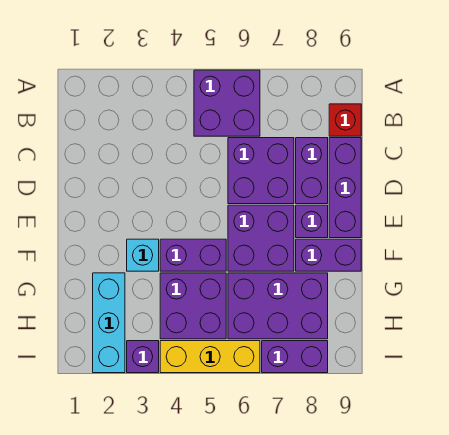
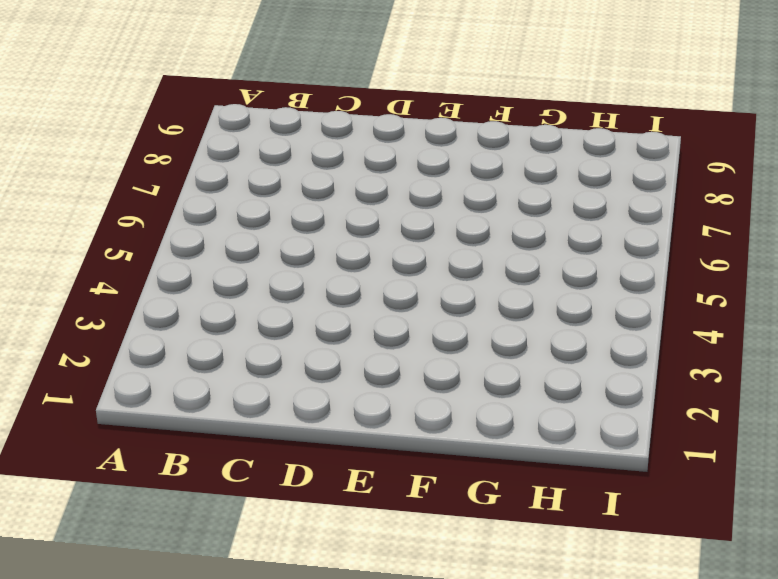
none -> purple 2x2 brick [194,70,260,136]
none -> red 1x1 brick [329,104,361,136]
none -> purple 2x2 brick [228,138,294,204]

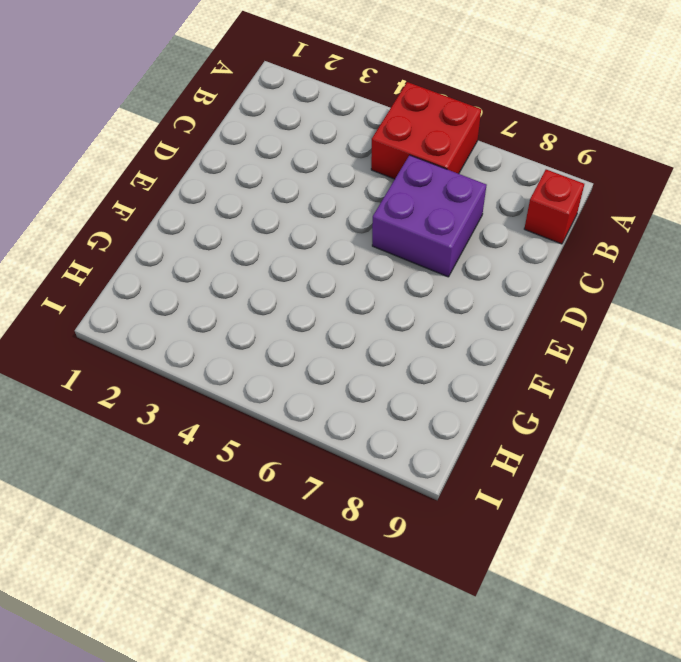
red 2x2 brick [371,82,481,179] -> purple 2x2 brick [194,70,260,136]
none -> purple 1x2 brick [296,138,328,204]
none -> purple 1x3 brick [329,138,361,238]
none -> purple 2x2 brick [228,205,294,271]

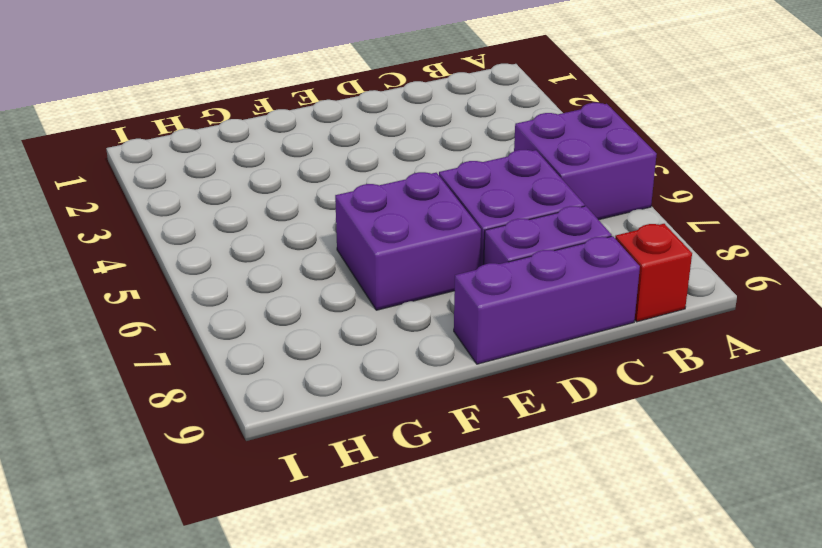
none -> purple 1x1 brick [296,205,328,238]
none -> cyan 1x1 brick [127,239,159,271]
none -> purple 1x2 brick [160,239,226,271]

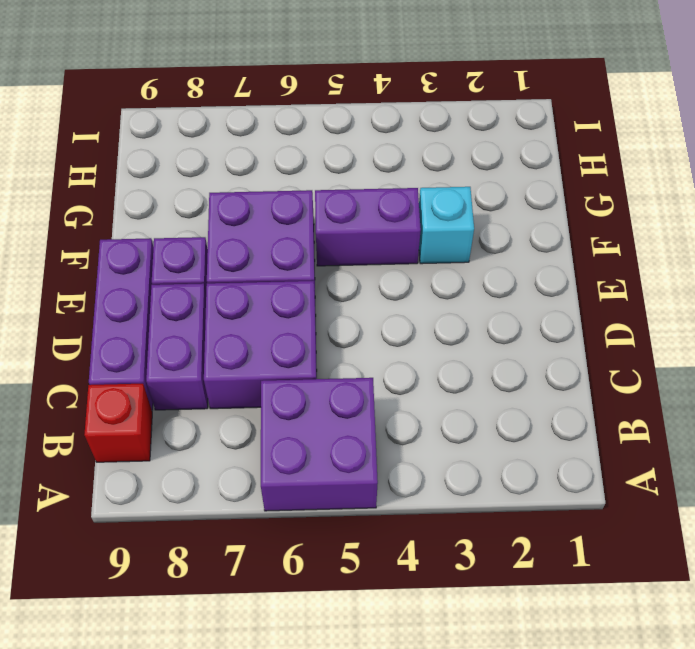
none -> purple 1x2 brick [296,239,361,271]
none -> cyan 1x3 brick [93,273,125,373]
none -> purple 2x2 brick [160,273,226,339]

